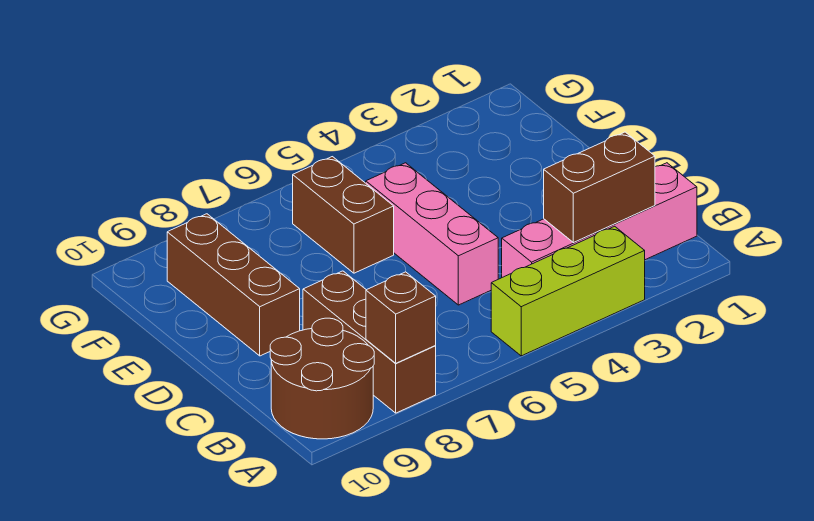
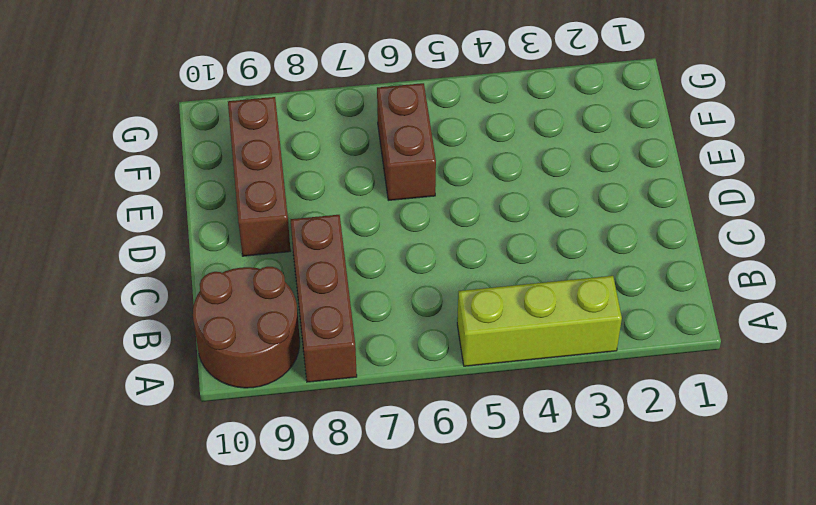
none -> pink 1x4 brick [502,163,697,277]
none -> pink 1x3 brick [366,163,498,305]

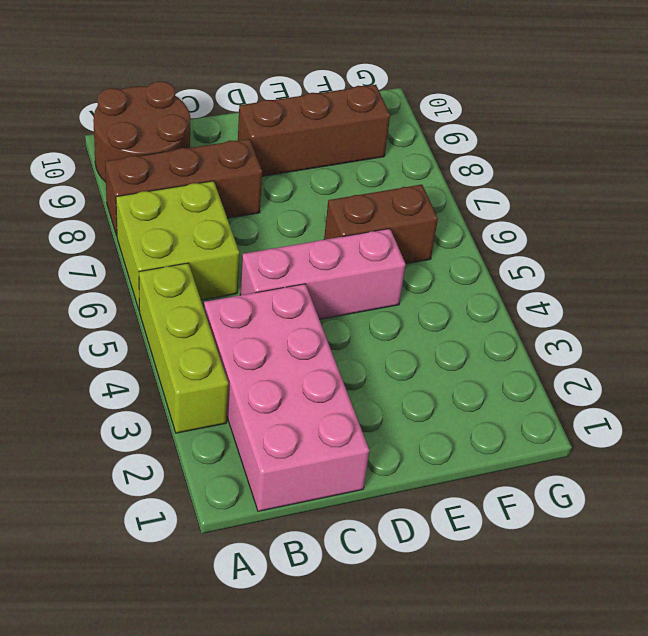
lime 2x2 brick [116,181,239,309] -> none
pink 2x4 brick [204,284,369,511] -> pink 1x4 brick [502,163,697,277]
none -> brown 1x1 brick [366,272,436,363]
none -> brown 1x2 brick [544,132,655,243]

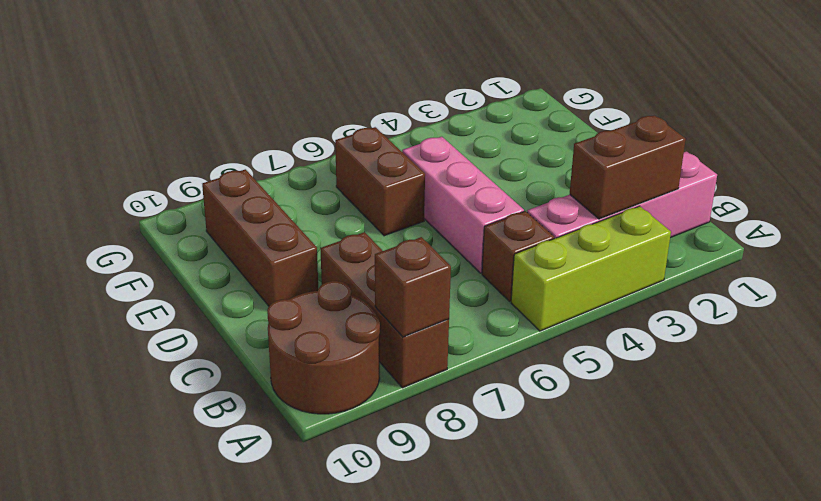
brown 1x1 brick [482,211,554,301] -> none

